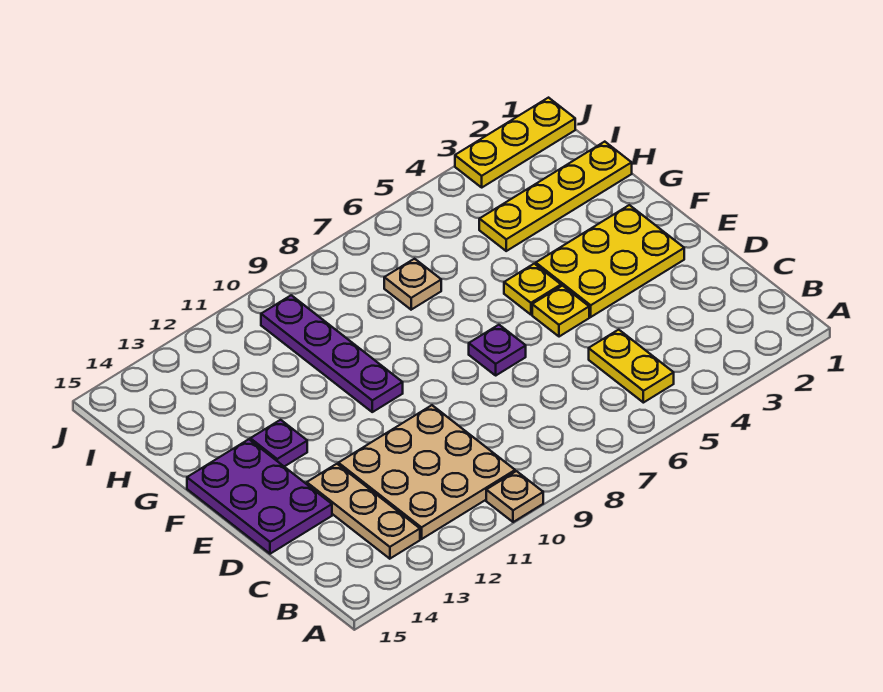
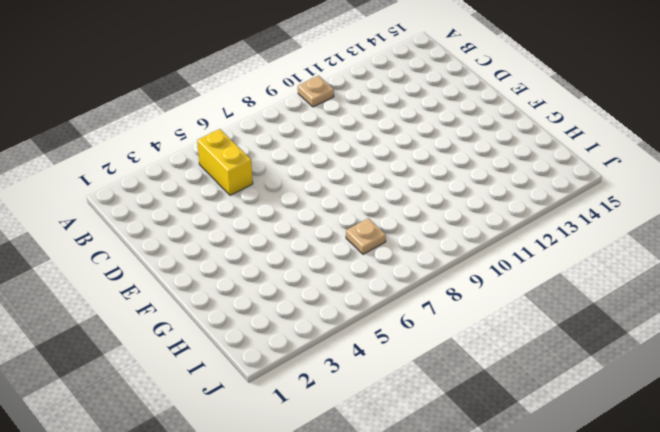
yellow 1x2 brick [197,129,253,195] -> yellow 1x2 plate [589,330,674,403]
none -> tan 3x3 plate [338,405,515,539]
none -> tan 1x3 plate [307,464,420,559]
none -> purple 2x3 plate [187,439,332,554]

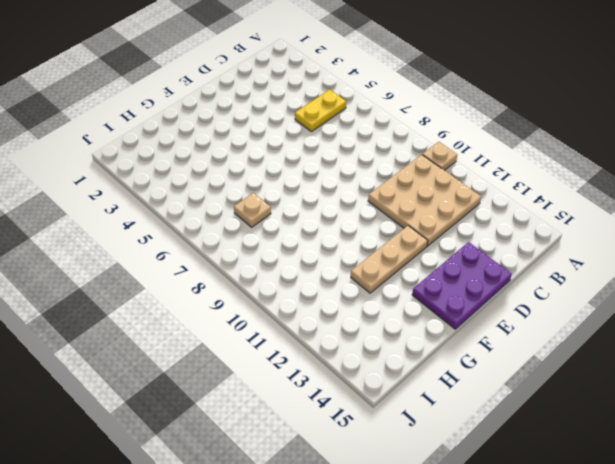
tan 1x3 plate [351,226,428,293] -> tan 1x3 plate moved to [307,464,420,559]
none -> yellow 2x3 plate [536,205,684,317]
none -> yellow 1x1 plate [532,286,589,337]
none -> purple 1x1 plate [469,325,526,375]

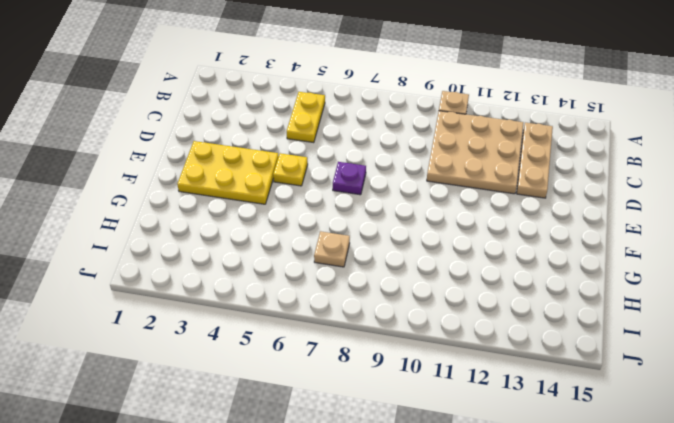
none -> purple 2x3 plate [187,439,332,554]
none -> yellow 1x1 plate [504,264,561,315]
none -> purple 1x4 plate [261,295,403,412]

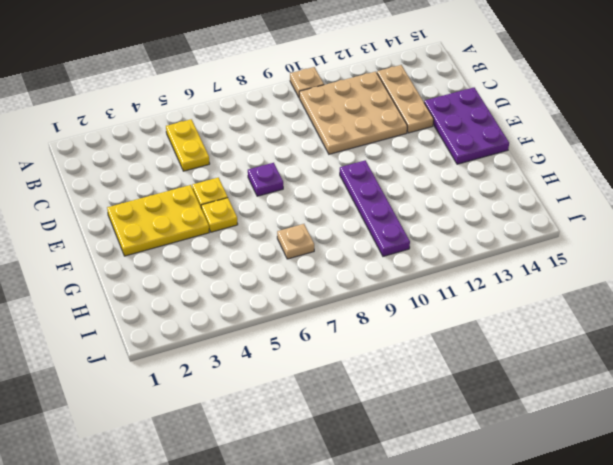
none -> purple 1x1 plate [250,420,307,467]
none -> yellow 1x4 plate [479,142,632,251]
none -> yellow 1x3 plate [455,98,575,187]

